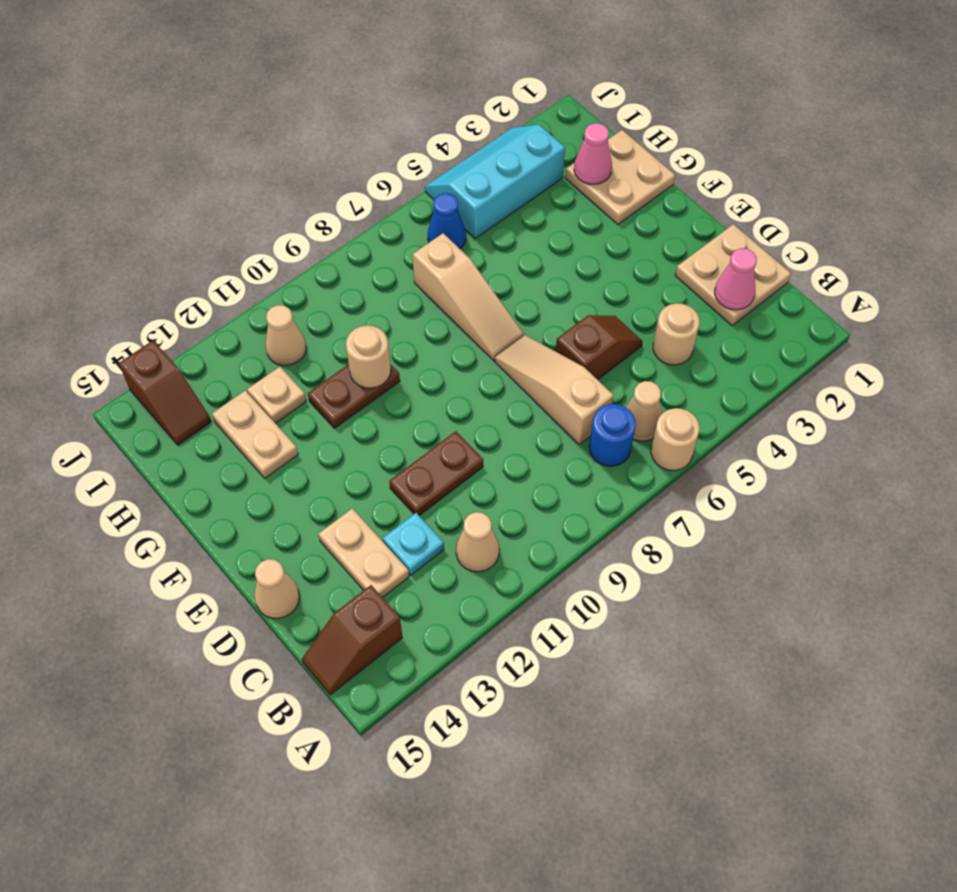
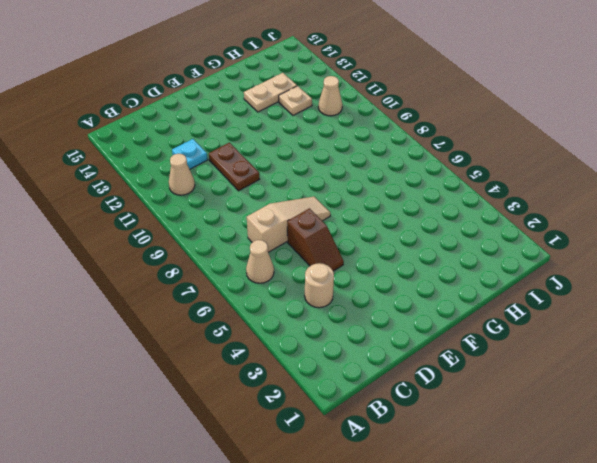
none -> tan 1x1 round brick [651,408,699,471]
none -> blue 1x1 round brick [589,404,636,466]
none -> brown 1x2 slope [302,585,403,695]

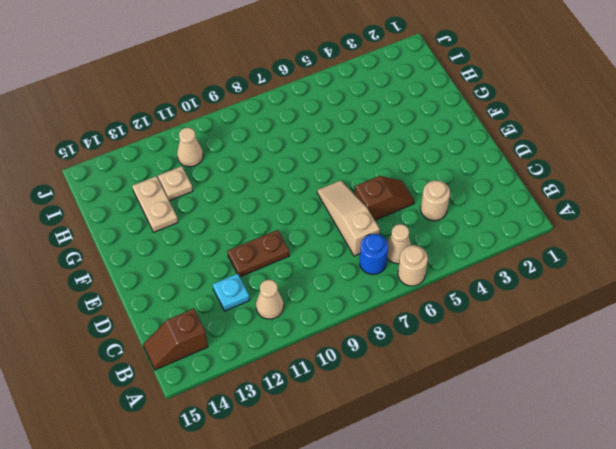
none -> tan 2x2 plate [675,224,791,326]
none -> tan 1x2 plate [318,508,409,598]
none -> tan 1x1 cone [254,559,300,618]

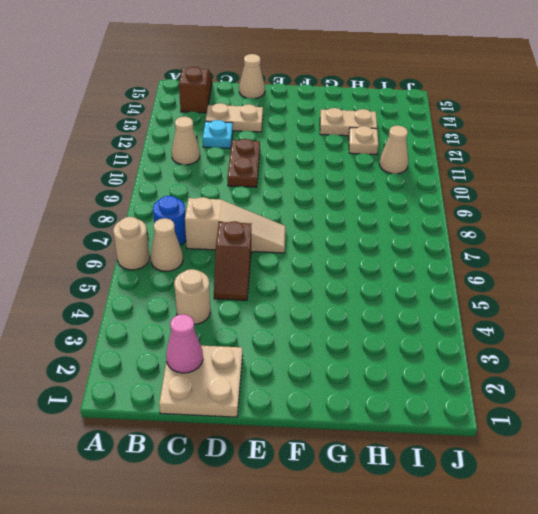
none -> tan 1x3 slope [413,233,524,360]
none -> tan 2x2 plate [565,130,675,224]
none -> brown 1x2 plate [308,364,400,428]

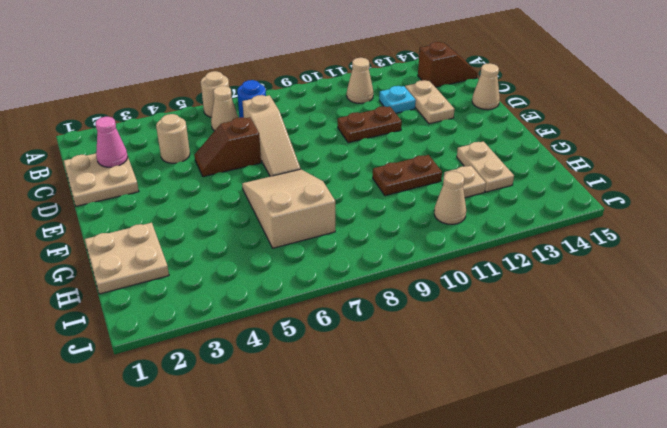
tan 2x3 slope [242,169,335,248] -> tan 1x3 slope [413,233,524,360]
none -> cyan 2x3 slope [425,125,565,239]
none -> blue 1x1 cone [428,193,466,249]
none -> brown 1x2 slope [119,340,211,445]

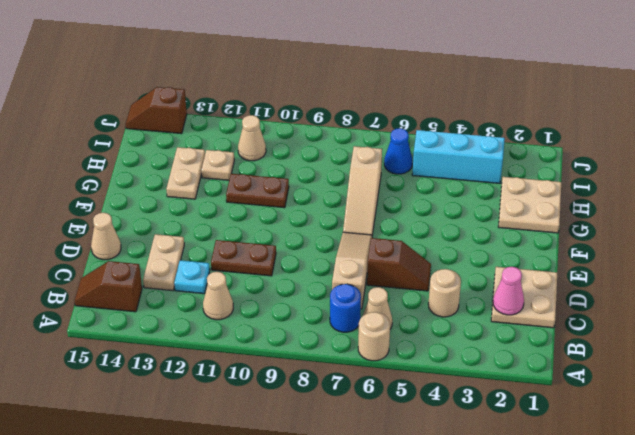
brown 1x2 slope [126,87,187,134] -> brown 1x2 slope turned to [119,340,211,445]
none -> tan 1x1 round brick [346,326,391,388]
none -> pink 1x1 cone [574,123,612,184]

